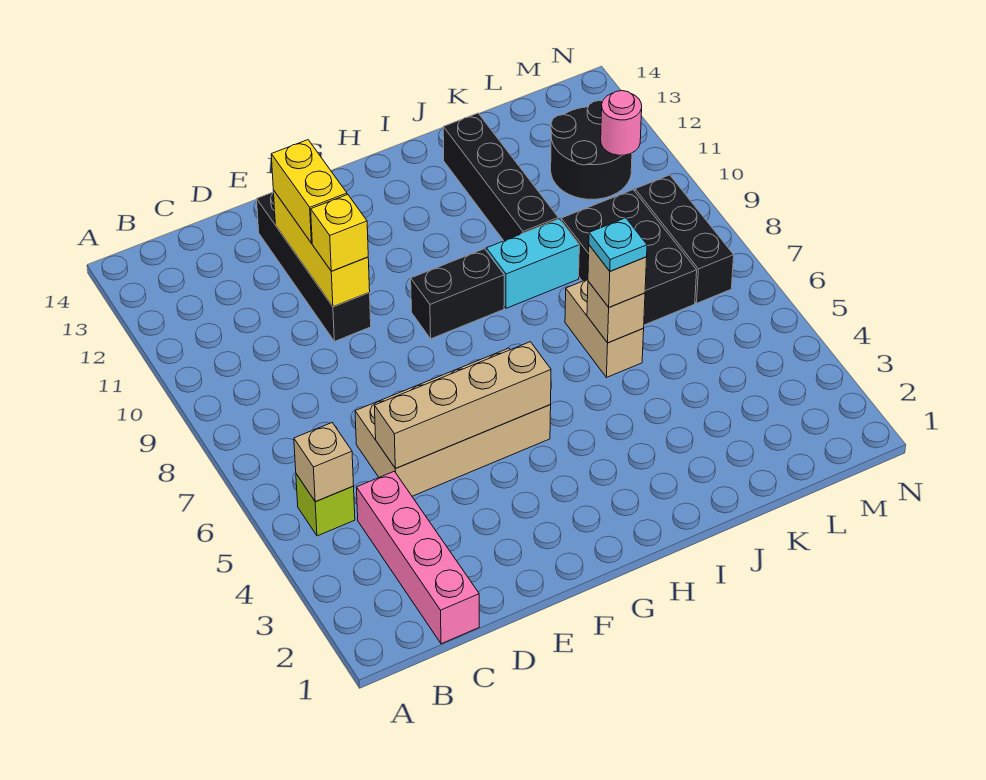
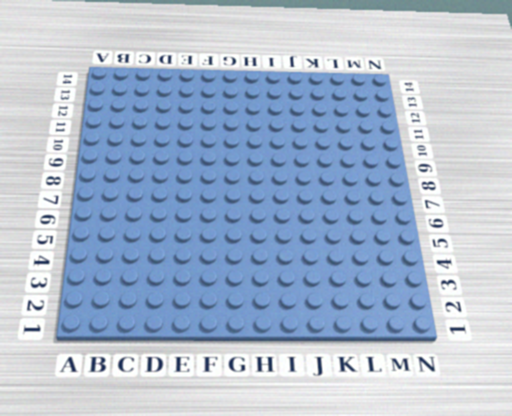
none -> lime 1x1 brick [296,474,355,536]
none -> pink 1x4 brick [357,471,479,644]
none -> tan 2x4 brick [355,348,551,496]

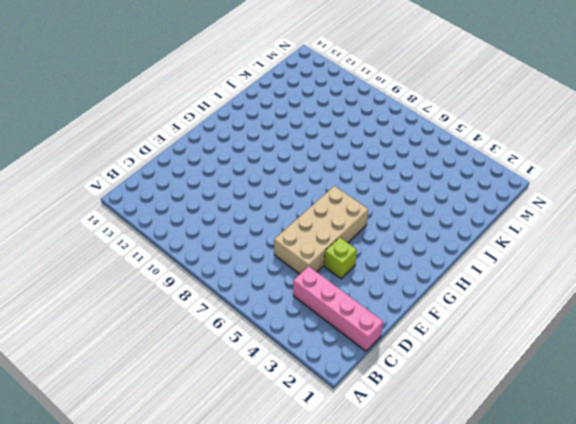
lime 1x1 brick [324,237,357,279] -> lime 1x1 brick moved to [296,474,355,536]
none -> black 1x4 brick [257,192,371,341]
none -> black 1x2 brick [411,249,504,339]
none -> cyan 1x2 brick [486,219,579,308]

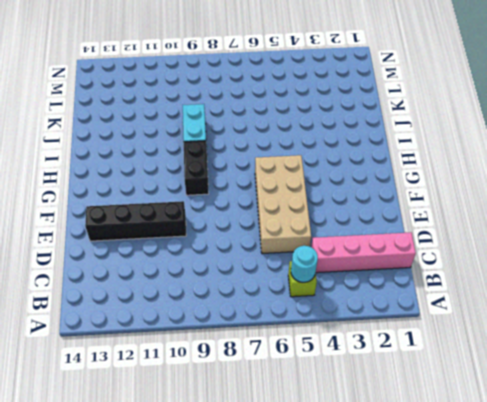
cyan 1x1 round brick [291,246,318,282] -> tan 1x1 brick [294,423,354,502]
none -> tan 1x2 brick [565,279,644,378]
none -> black 1x4 brick [443,113,558,241]
none -> black 2x3 brick [561,190,697,325]

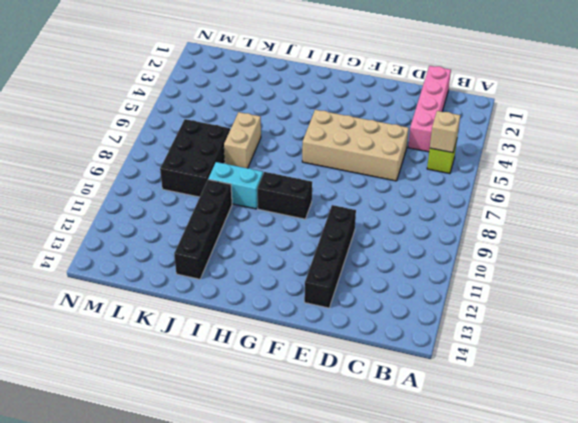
none -> black 2x2 round brick [551,101,632,199]
none -> black 1x3 brick [635,175,734,303]
none -> tan 1x4 brick [375,342,551,469]

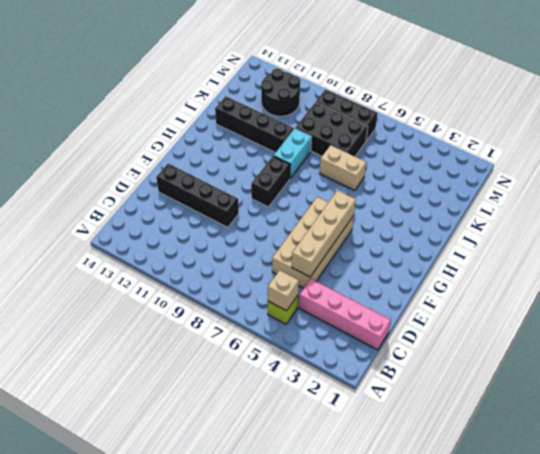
none -> yellow 1x3 brick [273,190,370,307]
none -> tan 1x1 brick [587,281,645,343]
none -> pink 1x1 round brick [601,91,642,155]

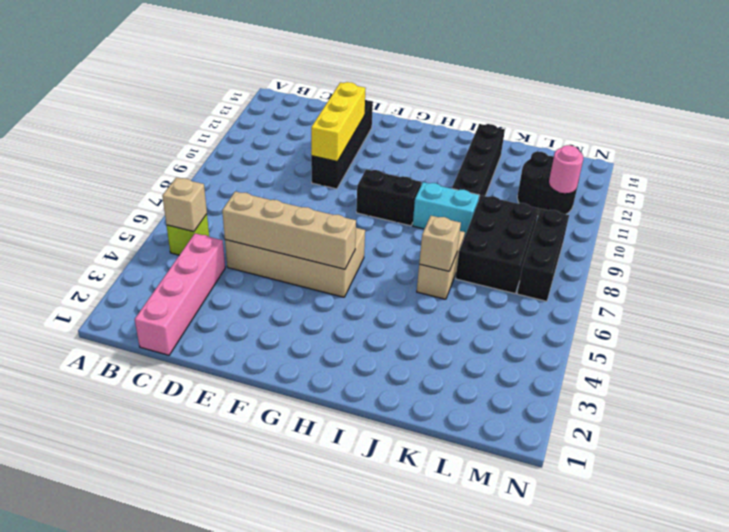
none -> yellow 1x1 brick [311,195,368,271]
none -> yellow 1x2 brick [271,140,347,243]
none -> tan 1x1 brick [588,245,647,307]

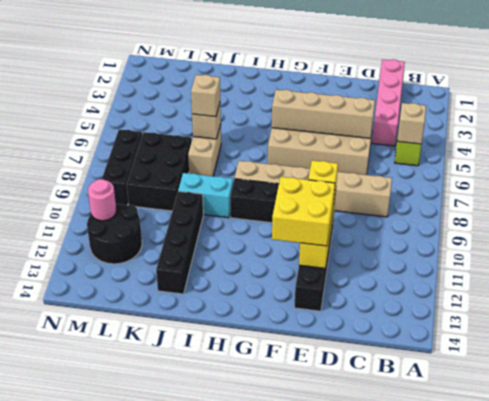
tan 1x6 brick [235,161,392,217] -> none
yellow 2x2 brick [272,177,335,246] -> yellow 1x2 brick [271,140,347,243]
none -> cyan 1x1 plate [589,218,647,271]

